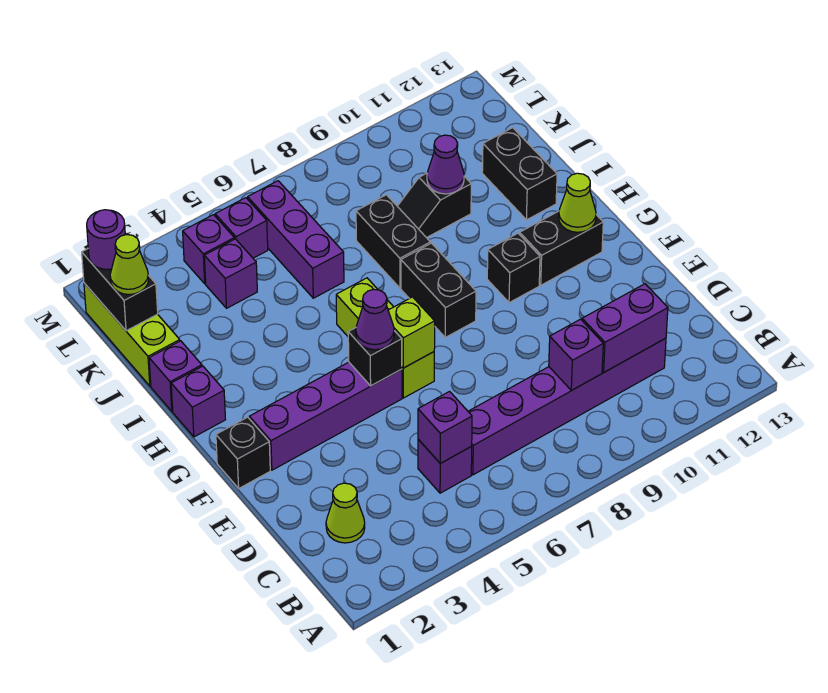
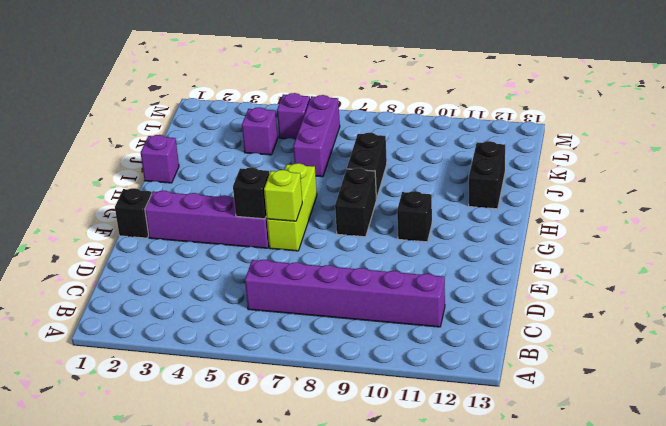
none -> lime 1x1 cone [326,483,365,543]
none -> purple 1x1 brick [418,439,472,493]
none -> black 1x2 brick [520,211,603,285]
none -> purple 1x1 brick [171,366,225,437]

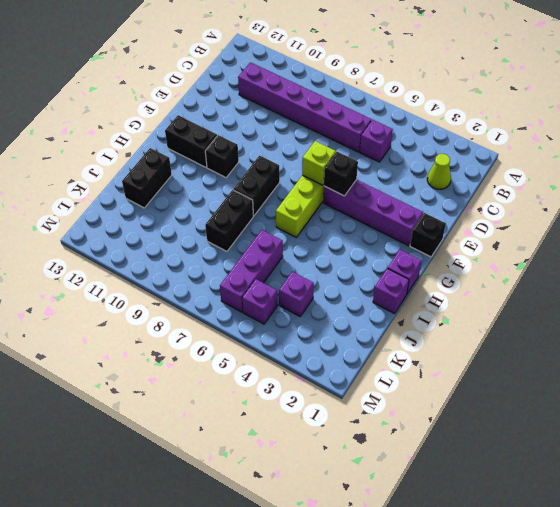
none -> lime 1x3 brick [84,283,180,386]
none -> black 1x2 slope [397,173,471,238]
none -> purple 1x1 brick [183,215,234,284]
none -> purple 1x1 brick [418,392,472,463]

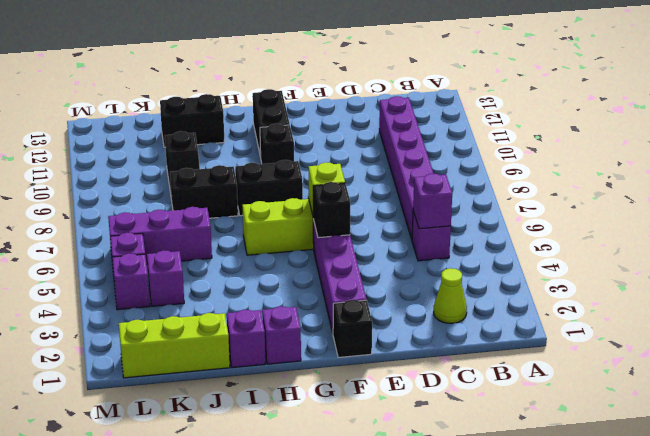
none -> purple 1x1 brick [549,319,603,391]
none -> purple 1x2 brick [582,284,668,372]
none -> lime 1x1 cone [559,173,596,232]
none -> purple 1x1 cone [427,135,464,194]

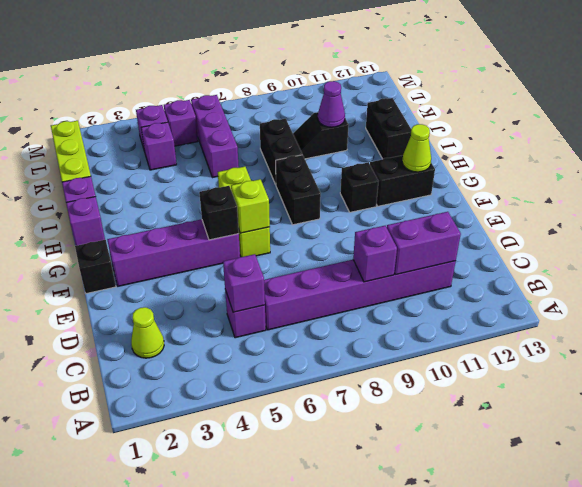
none -> black 1x2 brick [82,249,158,331]
none -> purple 1x1 cone [356,289,394,350]
none -> lime 1x1 cone [110,235,149,295]
none -> purple 1x1 round brick [87,210,125,270]

